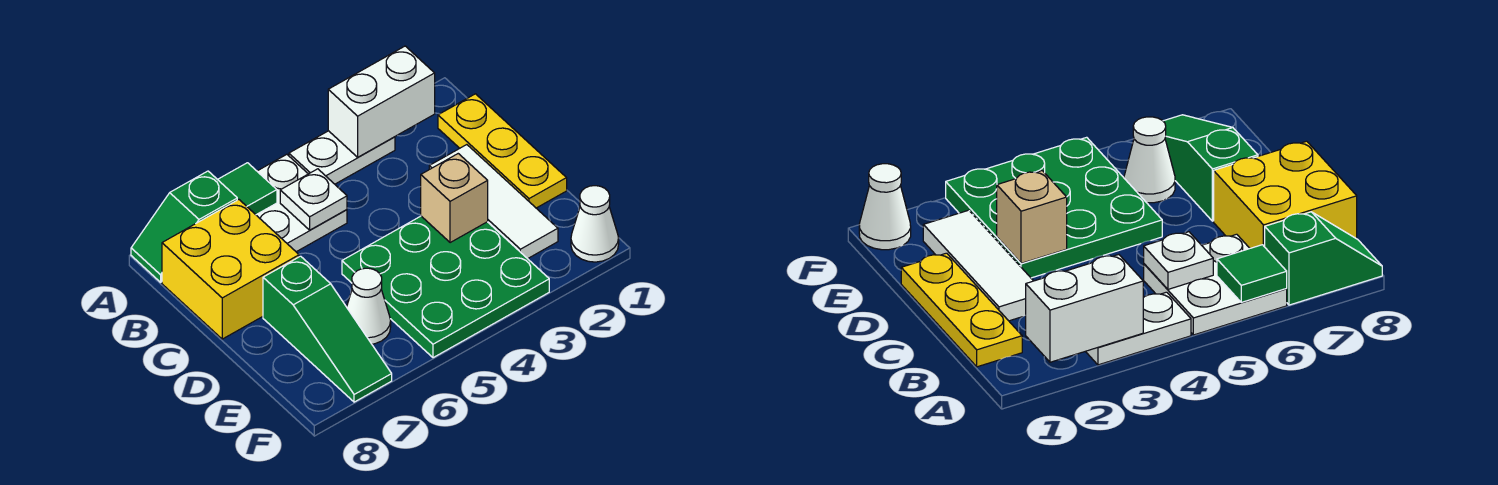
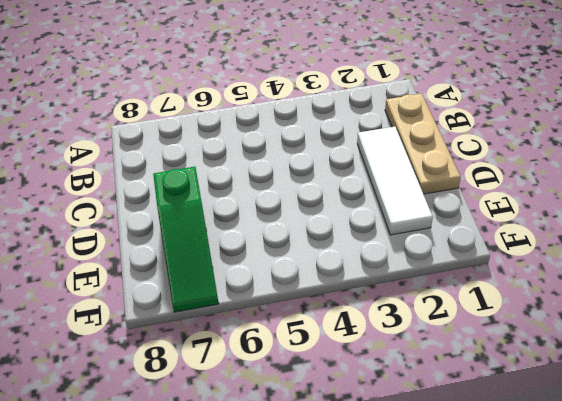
tan 1x3 plate [385,94,461,194] -> yellow 1x3 plate [438,94,567,208]
none -> white 1x2 plate [289,131,395,184]
none -> white 2x2 plate [257,154,347,252]
none -> green 1x2 slope [131,171,237,282]

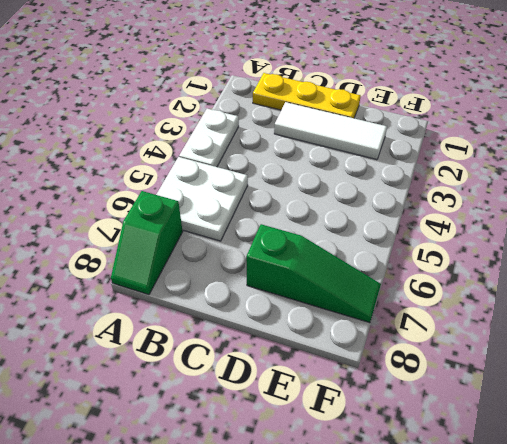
none -> yellow 2x2 brick [162,200,299,339]
none -> green 3x3 plate [342,216,549,358]
none -> white 1x1 cone [347,268,391,344]

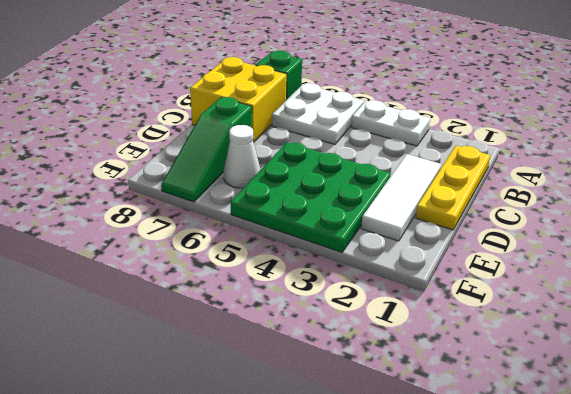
none -> white 1x1 cone [571,186,619,262]
none -> white 1x2 brick [328,46,435,157]
none -> green 1x1 tile [217,163,277,215]

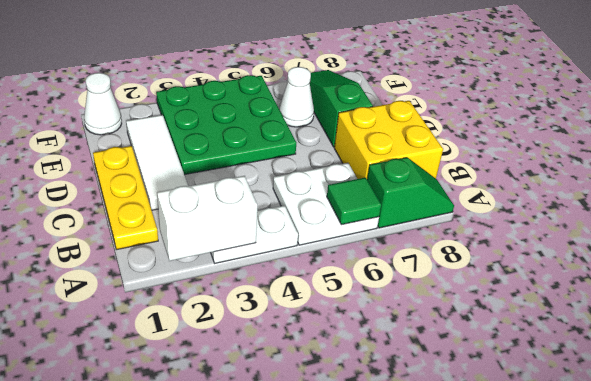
none -> white 1x1 plate [280,169,347,230]
none -> tan 1x1 brick [421,154,488,243]

